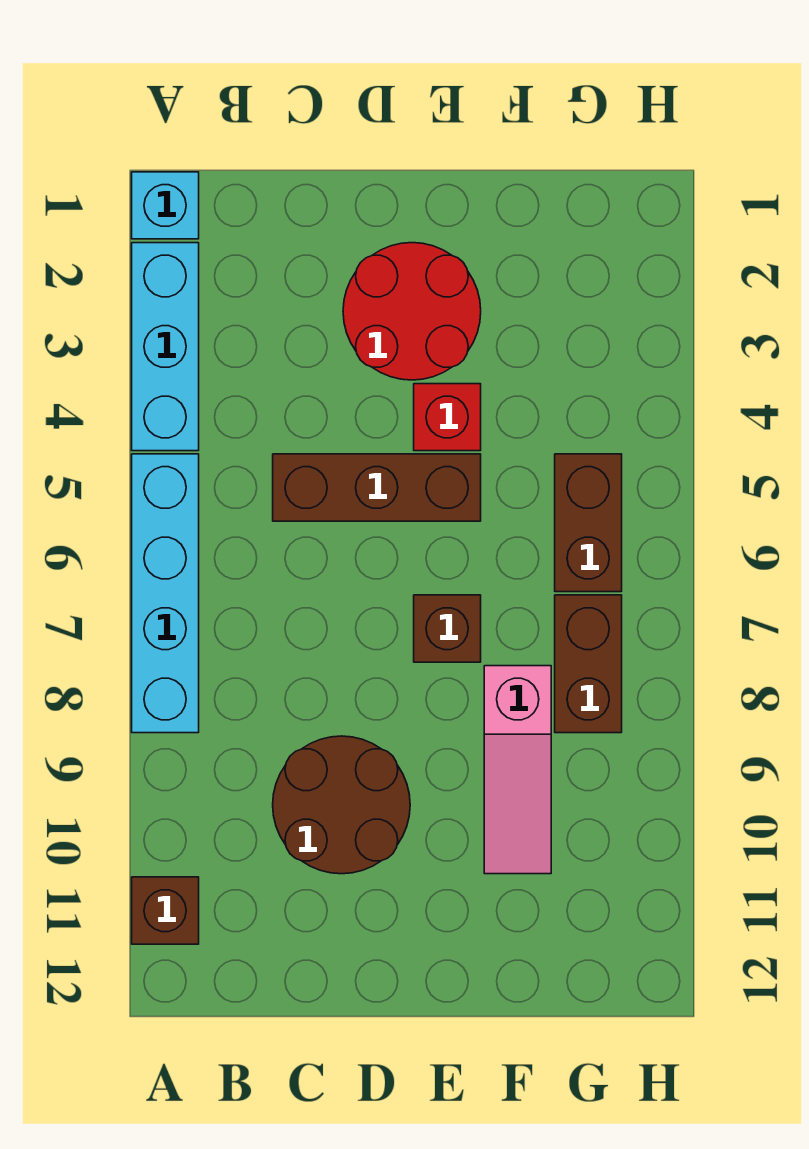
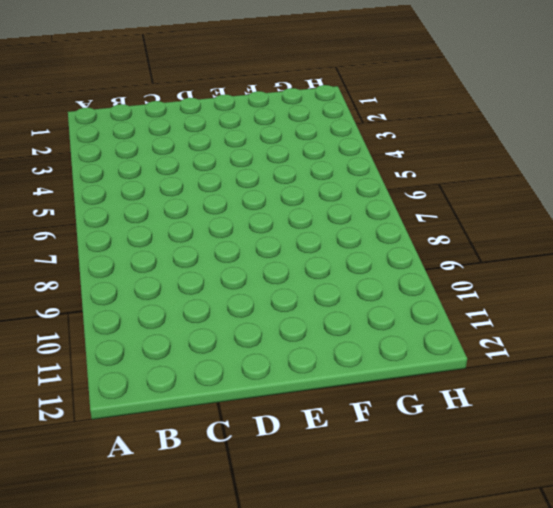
none -> cyan 1x1 brick [132,172,199,239]
none -> cyan 1x3 brick [132,243,199,451]
none -> cyan 1x4 brick [132,454,199,733]

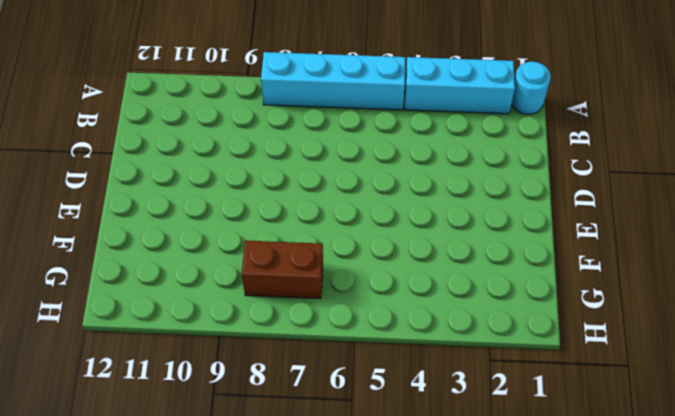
cyan 1x1 round brick [511,61,551,114] -> cyan 1x1 brick [132,172,199,239]
none -> brown 1x1 brick [132,877,199,944]
none -> brown 1x3 brick [273,454,481,521]
none -> brown 2x2 round brick [273,736,410,874]

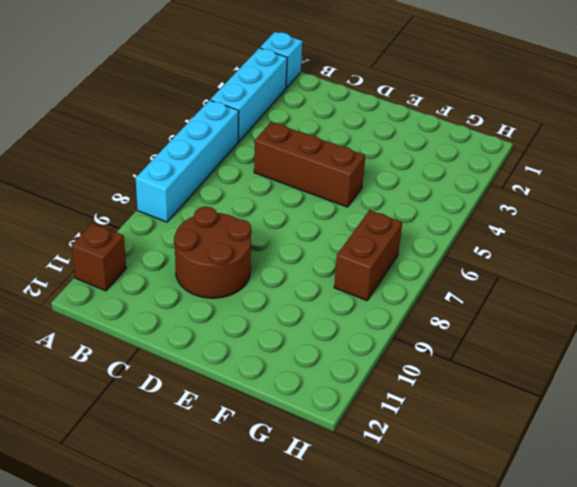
none -> red 2x2 round brick [343,243,481,380]
none -> red 1x1 brick [414,384,481,451]
none -> brown 1x1 brick [414,595,481,662]

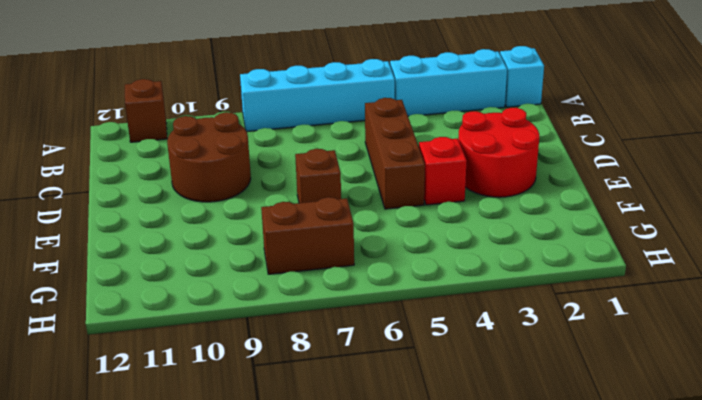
none -> pink 1x3 slope [484,666,551,874]
none -> brown 1x2 brick [555,454,622,592]

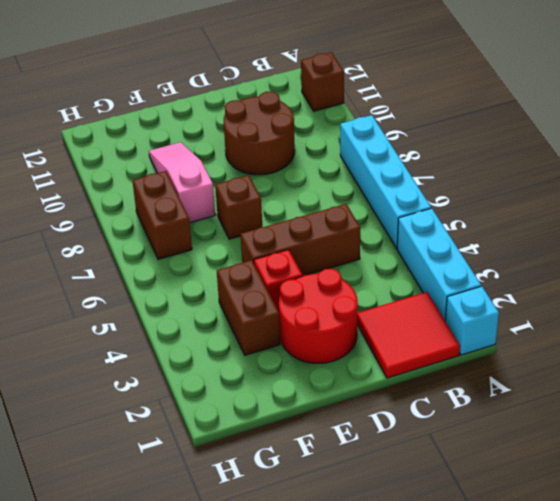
red 2x2 tile [357,292,460,378] -> none
brown 1x2 brick [217,260,280,355] -> brown 1x2 brick moved to [555,454,622,592]

